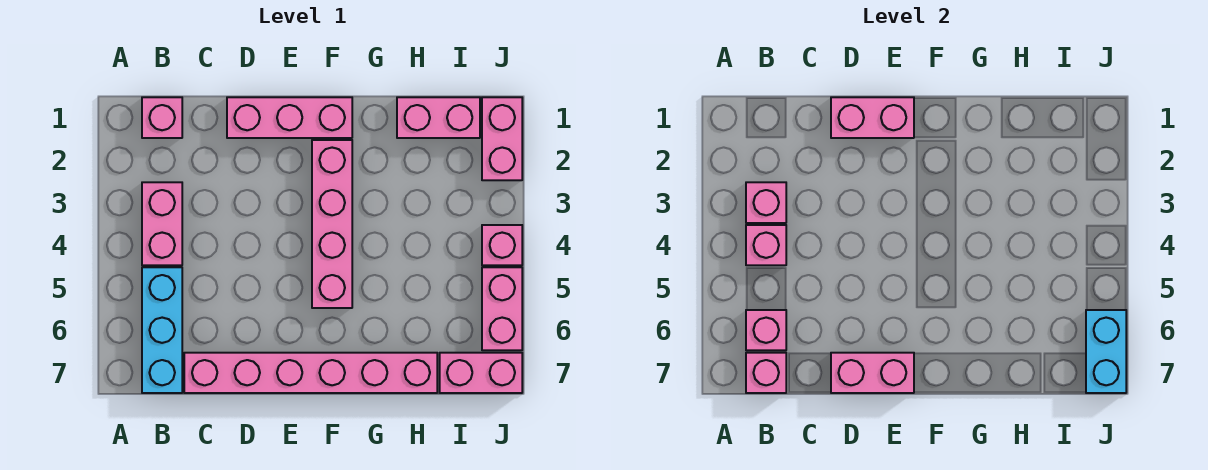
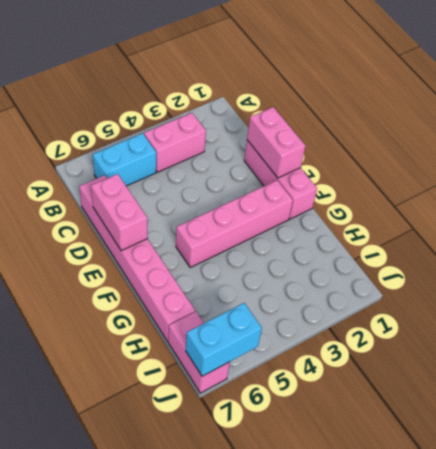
cyan 1x2 brick [93,133,156,186] -> cyan 1x3 brick [142,267,182,393]
none -> pink 1x1 brick [142,97,182,138]
none -> pink 1x2 brick [397,97,480,138]
none -> pink 1x2 brick [482,97,522,180]

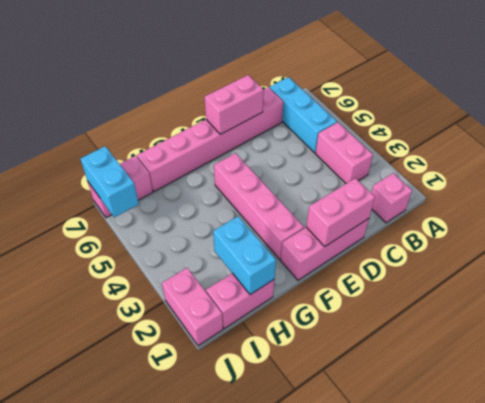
cyan 1x2 brick [213,216,276,295] -> none
none -> pink 1x1 brick [482,225,522,265]
none -> pink 1x2 brick [482,267,522,350]
none -> pink 1x1 brick [746,182,786,223]

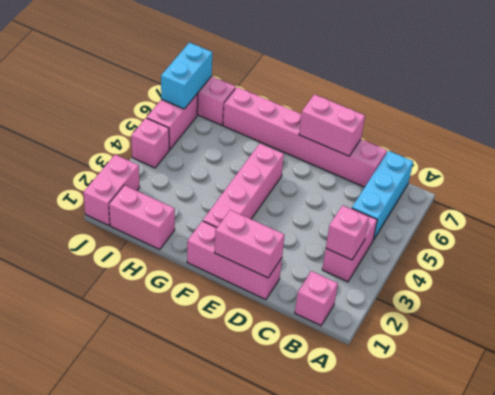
none -> pink 1x1 brick [746,225,786,265]
none -> pink 1x1 brick [746,310,786,350]
none -> pink 1x1 brick [746,353,786,393]

